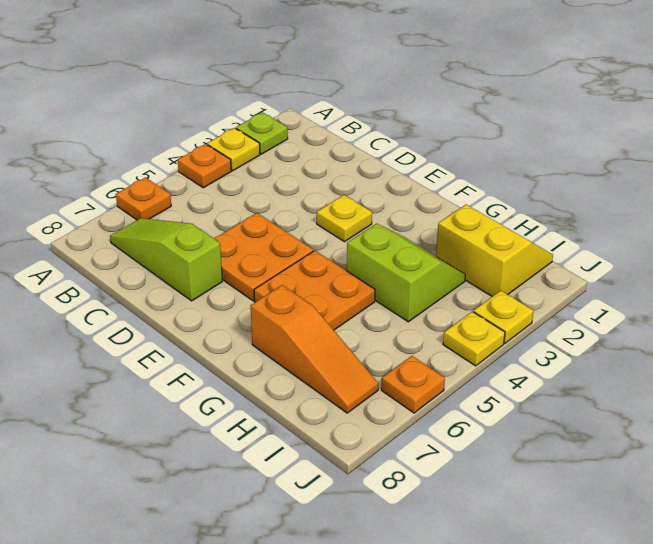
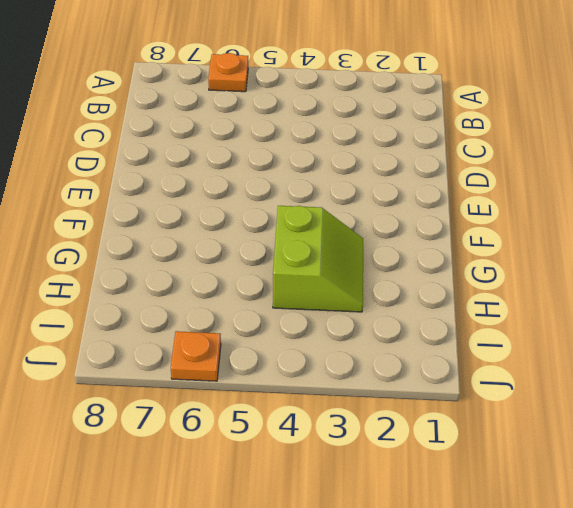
none -> lime 1x1 plate [236,112,288,154]
none -> yellow 1x1 plate [207,128,260,171]
none -> orange 1x1 plate [178,144,231,188]

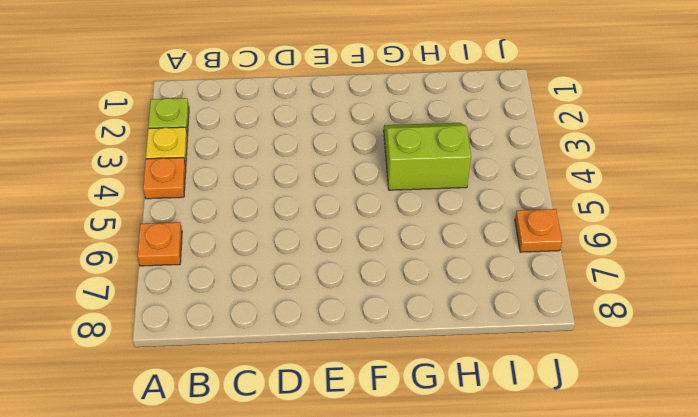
none -> lime 1x3 slope [110,218,222,301]
none -> orange 2x2 plate [214,213,313,301]
none -> yellow 1x1 plate [317,195,372,242]

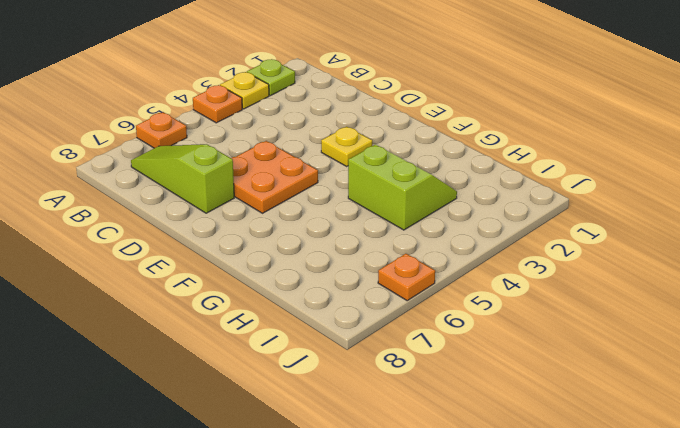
none -> orange 2x2 plate [254,251,375,330]
none -> orange 1x3 slope [251,285,378,413]
none -> yellow 2x2 slope [436,205,553,296]

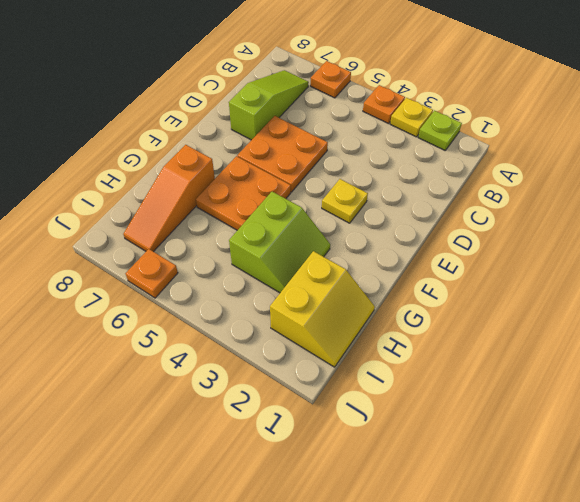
none -> yellow 1x1 plate [473,290,534,343]
none -> yellow 1x1 plate [443,312,505,366]

